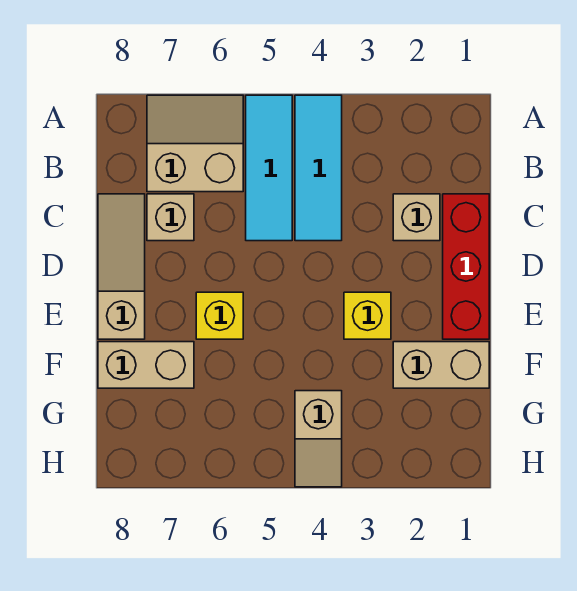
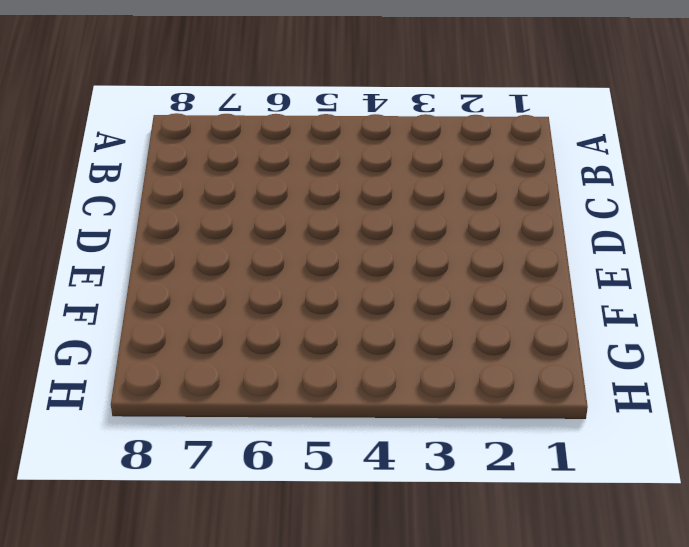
none -> cyan 1x3 tile [295,95,342,241]
none -> cyan 1x3 tile [246,95,292,241]
none -> tan 2x2 slope [147,95,243,192]

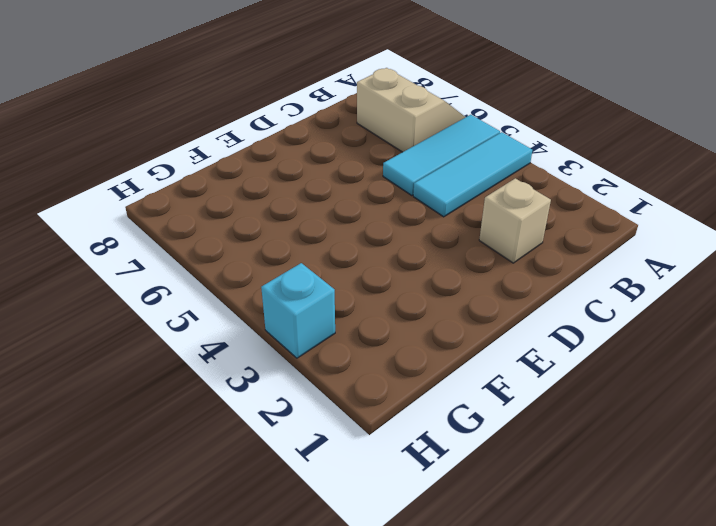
cyan 1x1 brick [261,263,335,358] -> none
none -> red 1x3 brick [443,194,489,339]
none -> tan 1x1 brick [147,194,194,241]
none -> tan 1x3 slope [98,194,145,339]

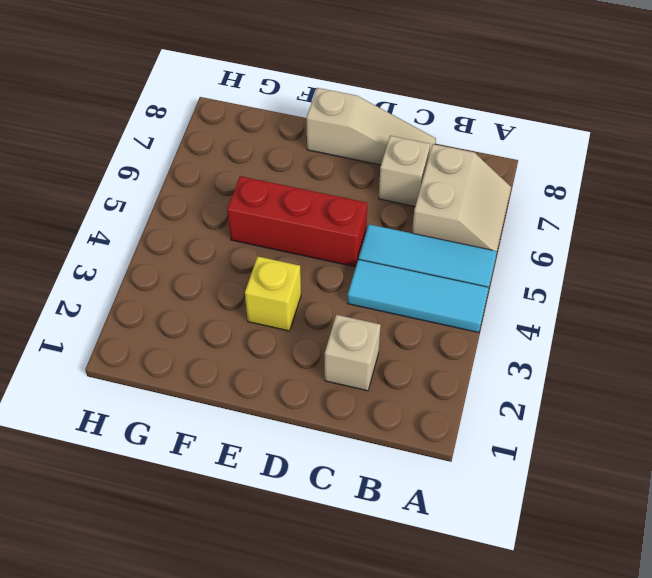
red 1x3 brick [227,176,367,267] -> red 1x3 brick moved to [443,194,489,339]
none -> yellow 1x1 brick [196,292,243,339]
none -> tan 1x2 brick [393,342,489,388]
none -> tan 1x2 brick [98,342,194,388]

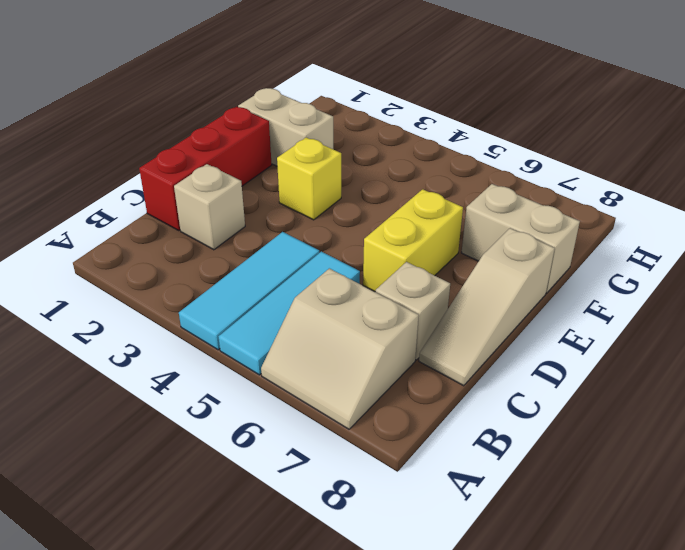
yellow 1x2 brick [363,189,463,292] -> yellow 1x1 brick [196,292,243,339]
none -> tan 1x2 slope [295,391,342,487]

